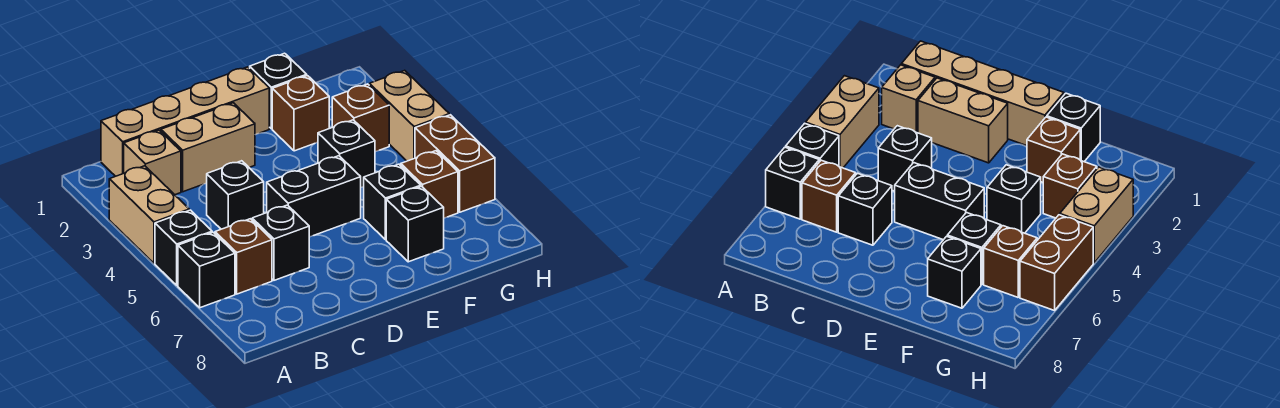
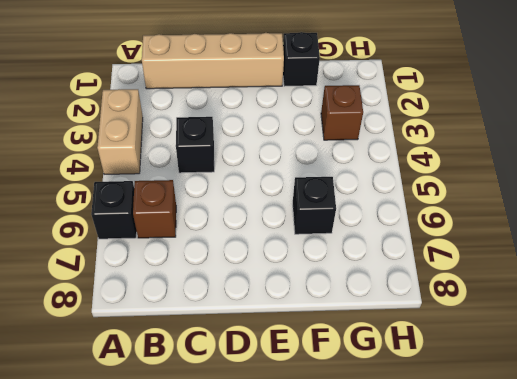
none -> black 1x1 brick [155,210,212,285]
none -> tan 1x1 brick [124,130,181,195]
none -> tan 1x2 brick [161,103,255,192]

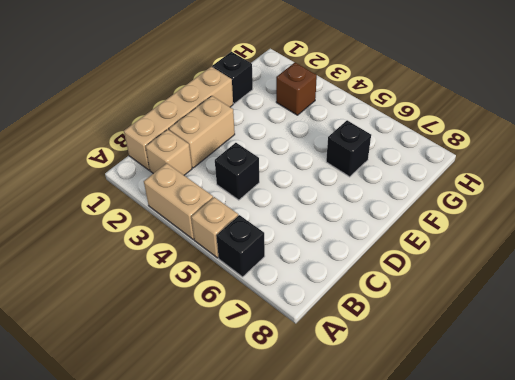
tan 1x1 brick [191,197,238,258] -> black 1x1 brick [155,210,212,285]
none -> brown 1x1 brick [215,219,272,294]
none -> black 1x1 brick [252,205,309,280]
none -> black 1x2 brick [267,156,361,237]

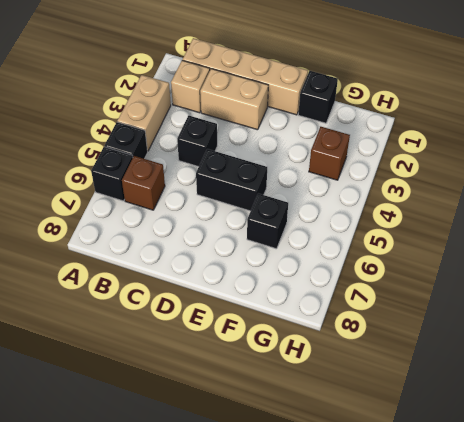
none -> black 1x1 brick [252,205,309,280]
none -> brown 1x1 brick [272,76,329,151]
none -> black 1x1 brick [318,120,375,187]

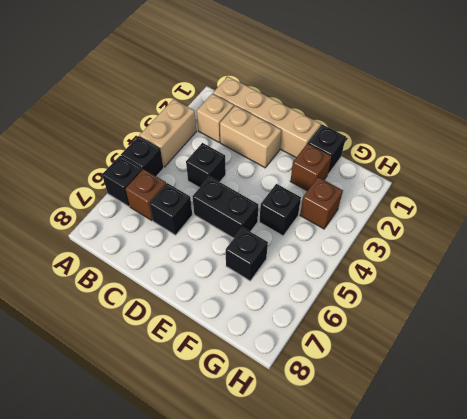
none -> black 1x1 brick [386,186,444,262]
none -> brown 1x1 brick [401,151,458,218]
none -> tan 1x2 brick [369,70,449,161]

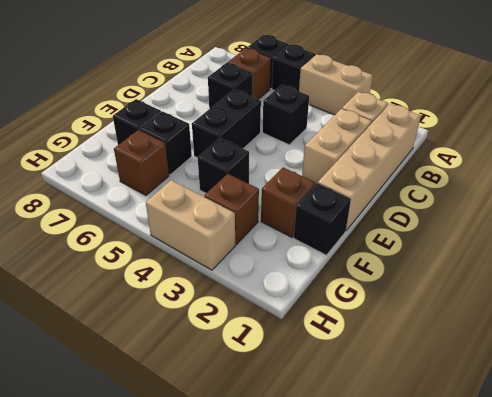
none -> brown 1x2 brick [415,115,495,212]

